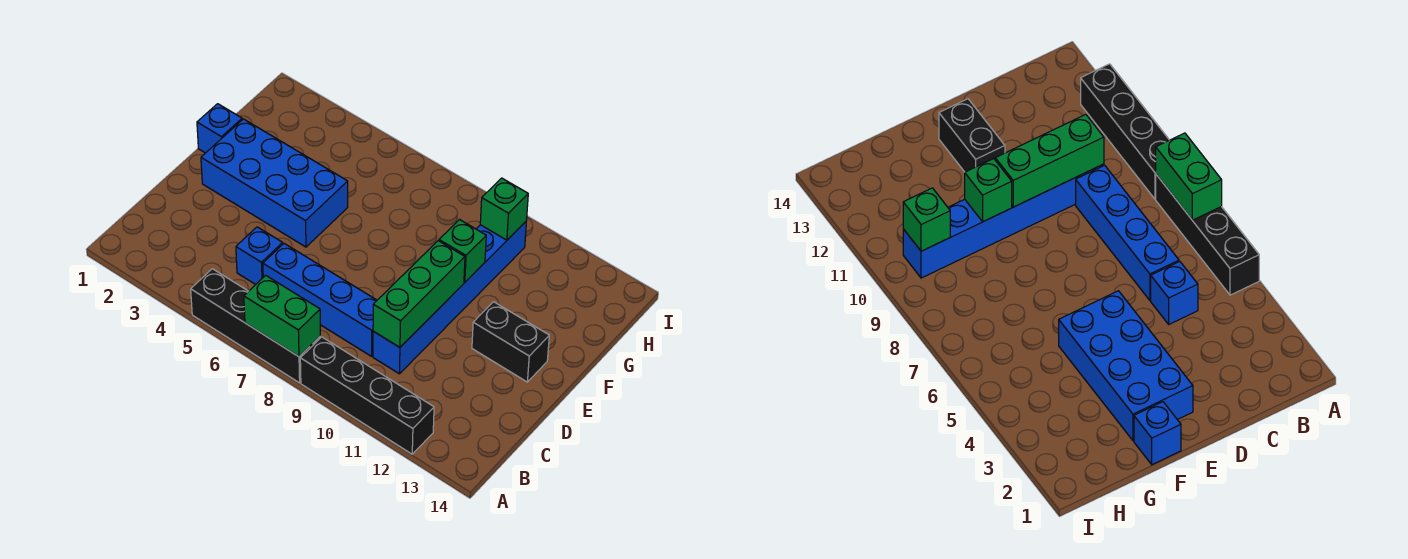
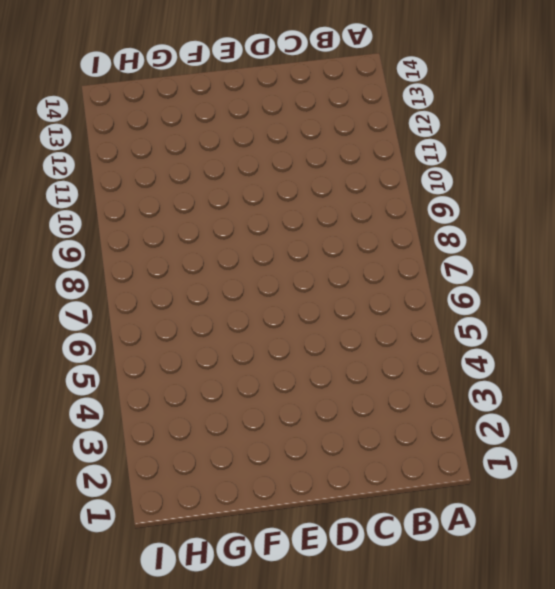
none -> black 1x4 brick [191,269,321,383]
none -> black 1x4 brick [300,337,434,454]
none -> blue 1x1 brick [236,227,283,285]

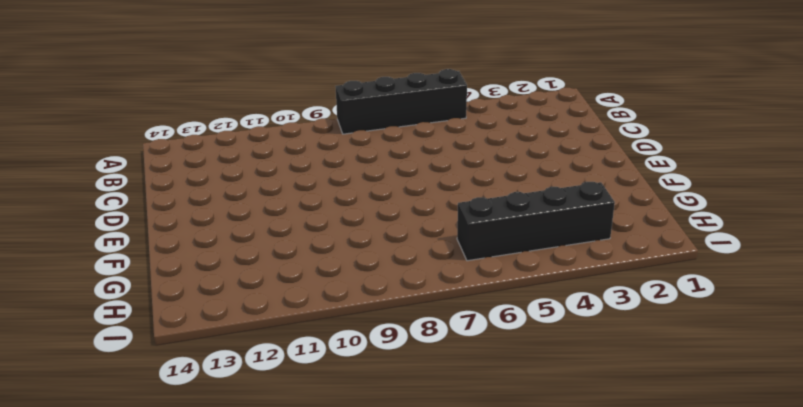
black 1x4 brick [457,182,615,261] -> black 1x4 brick moved to [300,337,434,454]
none -> blue 1x1 brick [236,227,283,285]
none -> blue 1x4 brick [263,244,377,356]
none -> blue 1x6 brick [373,222,526,374]

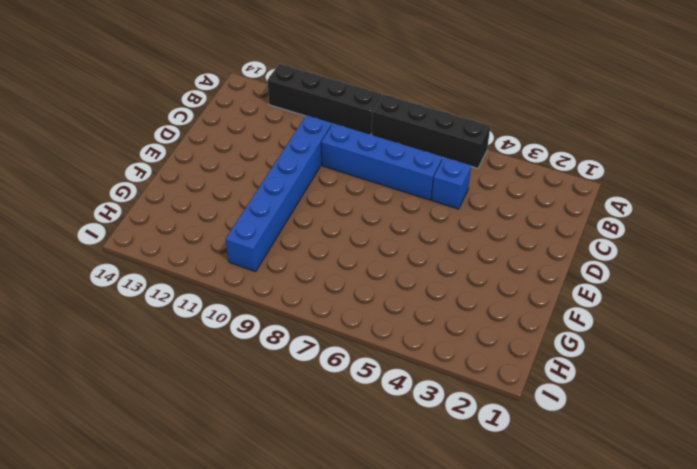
none -> blue 2x4 brick [201,119,348,247]
none -> black 1x2 brick [472,302,549,382]
none -> blue 1x1 brick [197,104,242,153]

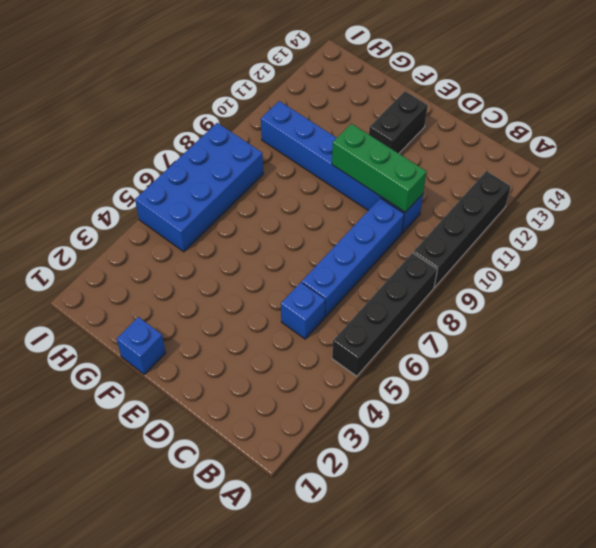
blue 2x4 brick [135,123,263,252] -> blue 2x4 brick moved to [201,119,348,247]
none -> green 1x2 brick [244,275,320,357]
none -> green 1x1 brick [439,220,486,282]
none -> green 1x1 brick [480,178,528,240]

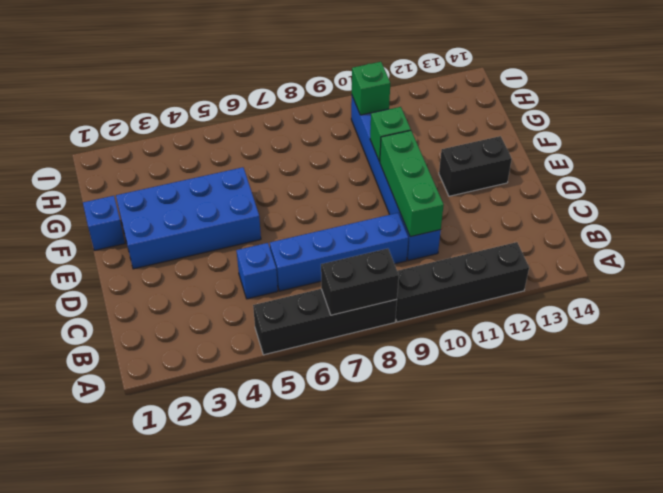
black 1x2 brick [321,248,399,315] -> green 1x2 brick [244,275,320,357]

